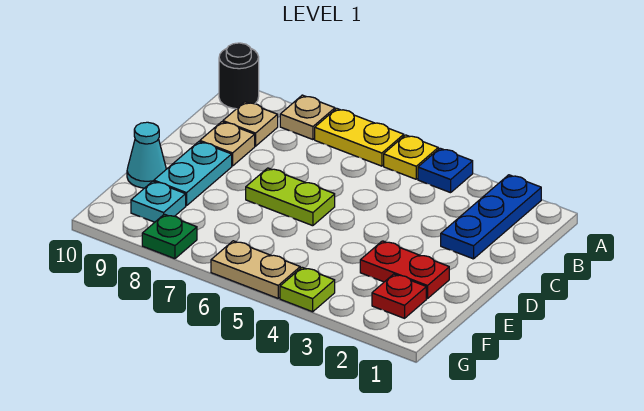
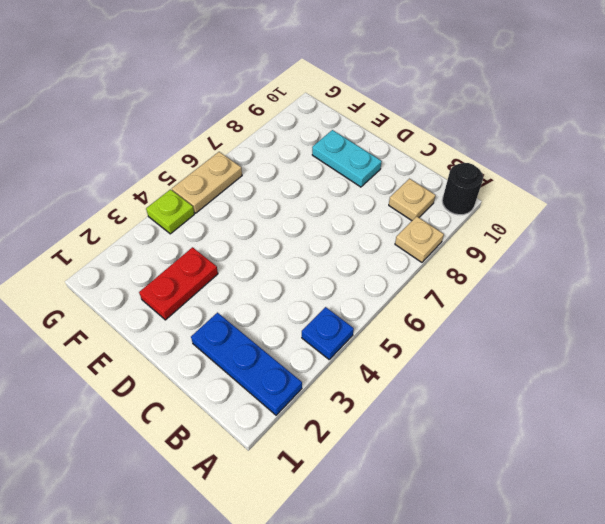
none -> yellow 1x1 plate [384,135,438,179]
none -> yellow 1x2 plate [315,108,404,166]
none -> tan 1x1 plate [200,122,255,166]

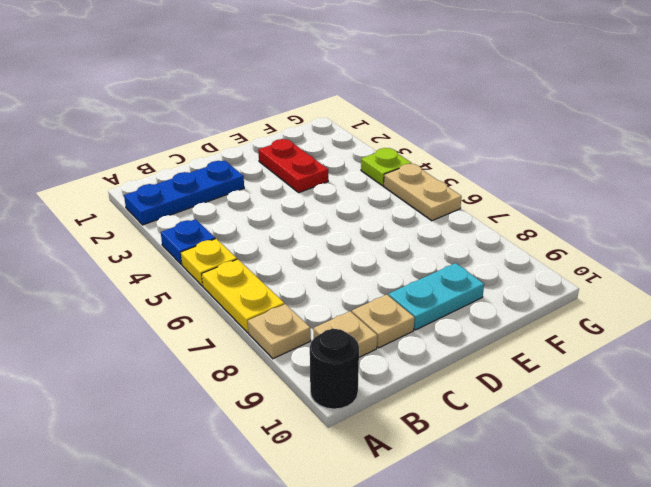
none -> lime 1x2 plate [246,168,335,226]
none -> cyan 1x1 cone [127,122,166,188]
none -> red 1x1 plate [372,274,426,318]

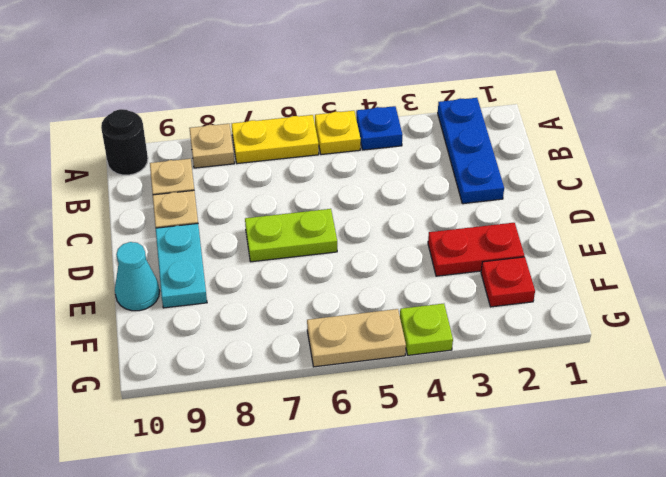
none -> cyan 1x1 plate [131,181,186,222]
none -> green 1x1 plate [142,214,197,259]

